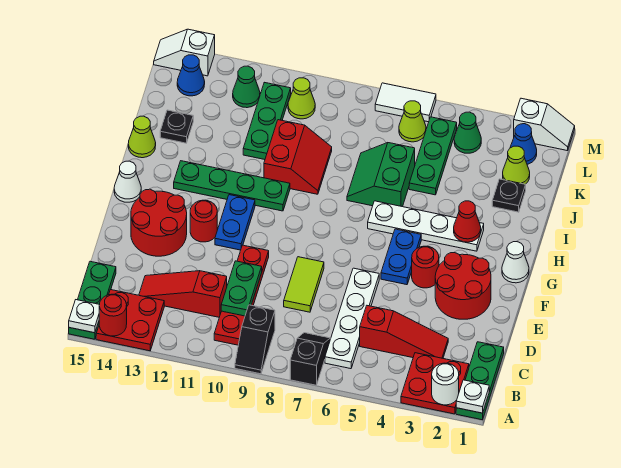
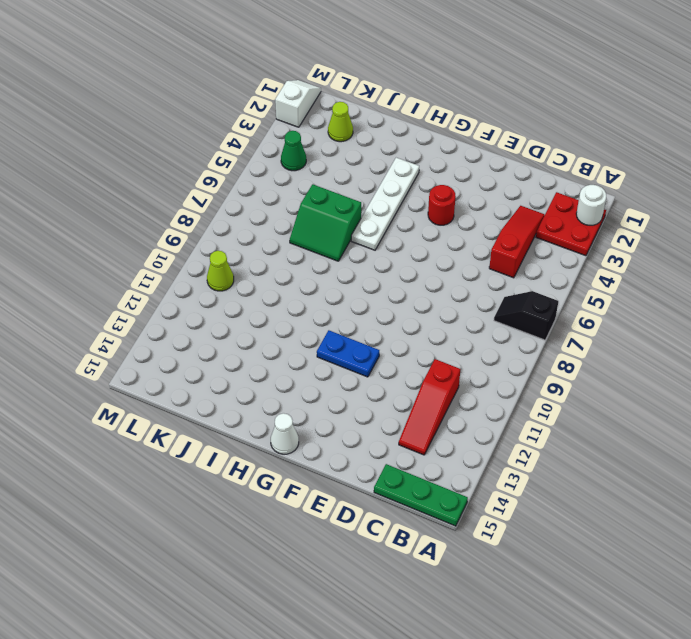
none -> green 1x3 plate [456,342,504,420]
none -> black 1x2 slope [235,305,275,374]
none -> red 2x2 plate [96,290,164,351]
none -> white 1x4 plate [325,268,379,369]

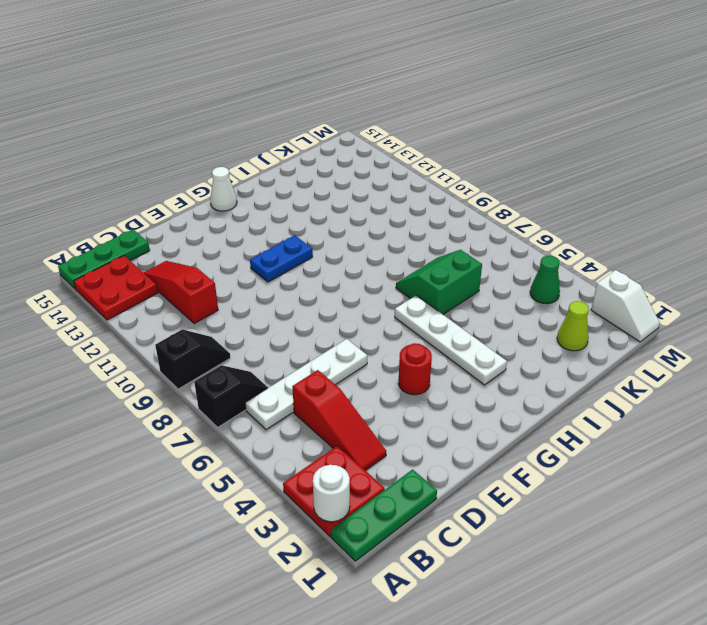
black 1x2 slope [155,329,230,389] -> black 1x2 slope turned to [235,305,275,374]
none -> red 1x4 plate [214,245,269,345]
none -> lime 1x2 tile [284,257,324,312]
none -> red 2x2 round brick [435,253,491,319]
none -> red 2x2 round brick [131,189,187,256]

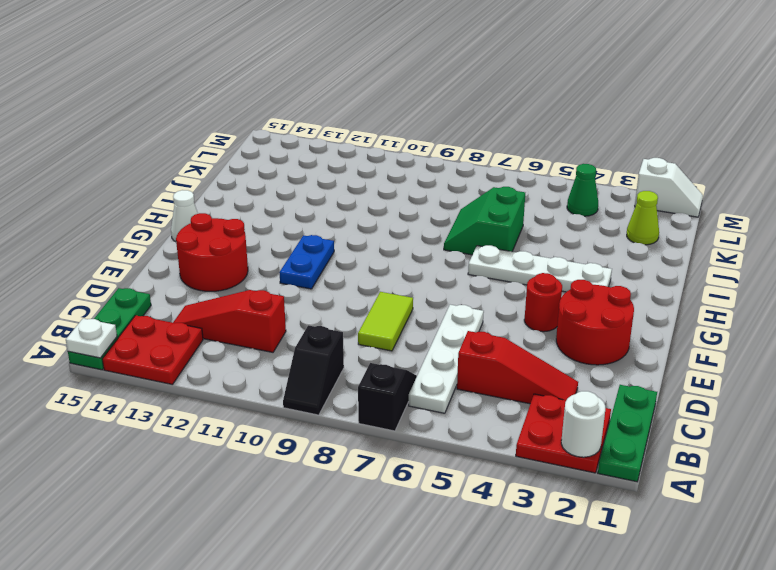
none -> red 1x4 plate [214,245,269,345]
none -> blue 1x2 plate [381,229,421,285]
none -> red 1x1 round brick [190,200,217,242]
none -> white 1x1 cone [502,242,529,283]

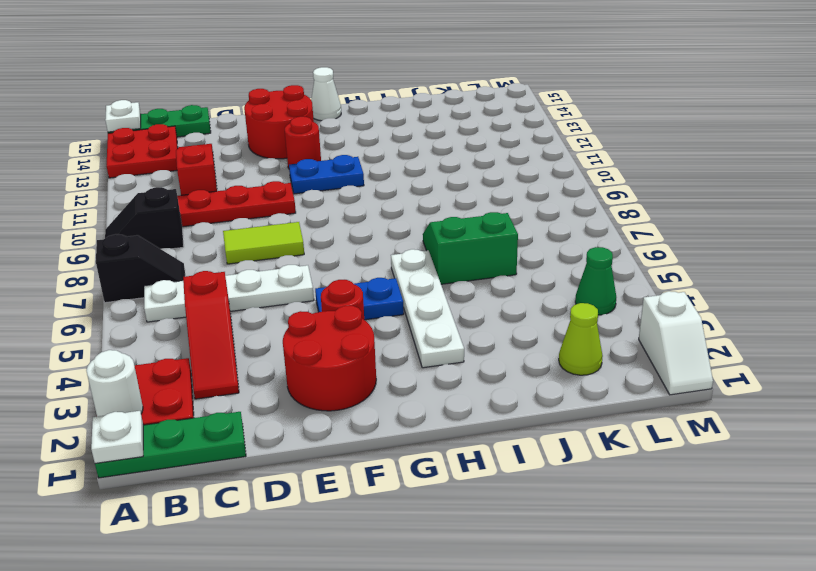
none -> white 1x1 cone [502,242,529,283]
none -> green 1x4 plate [174,161,290,211]
none -> red 2x2 slope [264,120,332,194]
none -> lime 1x1 cone [128,116,156,158]

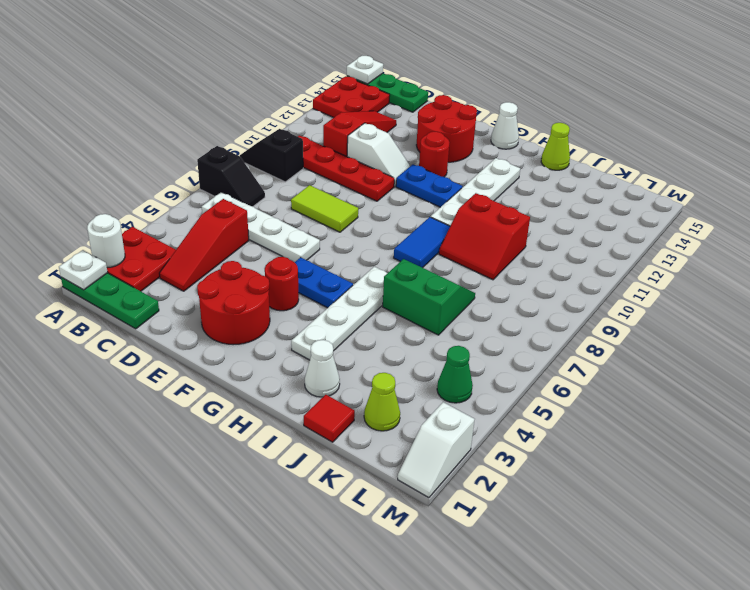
white 1x2 slope [347,123,410,187] -> white 1x2 slope turned to [154,29,215,76]
blue 1x2 tile [394,217,450,268] -> none
white 1x4 plate [431,158,520,226] -> green 1x4 plate [174,161,290,211]
white 1x1 cone [305,340,340,397] -> white 1x1 cone moved to [502,242,529,283]
red 1x1 tile [304,395,355,442] -> none
none -> black 1x1 plate [492,179,526,212]
none -> green 1x3 plate [409,117,457,195]
none -> green 1x3 plate [243,82,291,160]
none -> black 1x1 plate [160,110,193,143]

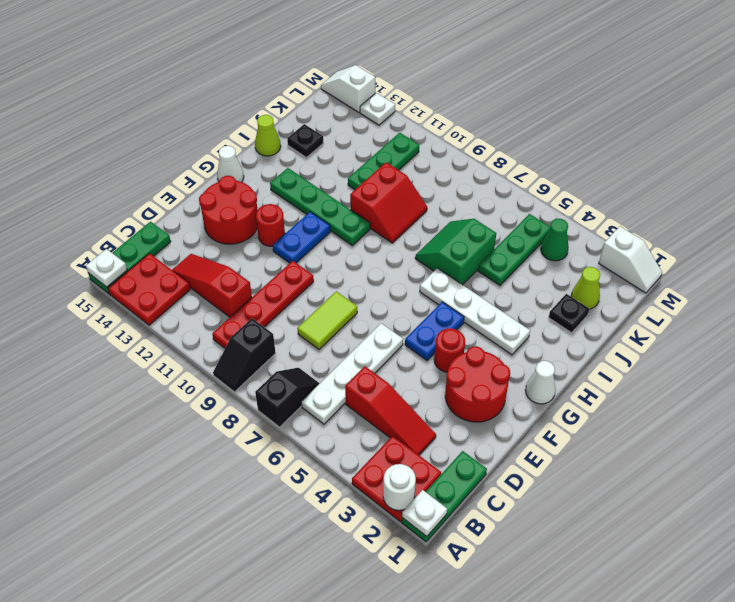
white 1x1 plate [360,93,395,125] -> none
none -> blue 1x1 cone [510,124,537,164]
none -> lime 1x1 cone [399,101,426,142]
none -> lime 1x1 cone [288,78,315,119]
none -> green 1x1 cone [233,66,260,108]

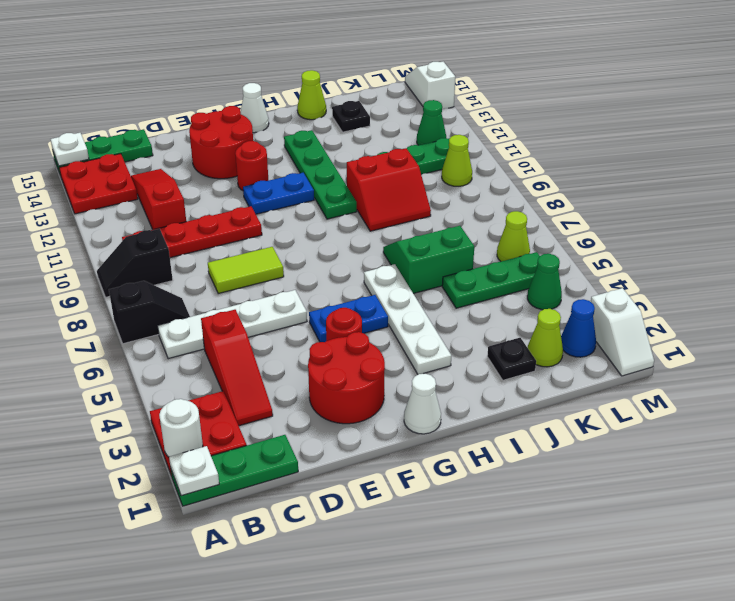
none -> blue 1x1 cone [177,55,205,96]
none -> white 1x2 tile [375,83,436,122]
none -> red 1x1 round brick [99,294,127,336]
none -> green 1x2 plate [221,261,262,316]

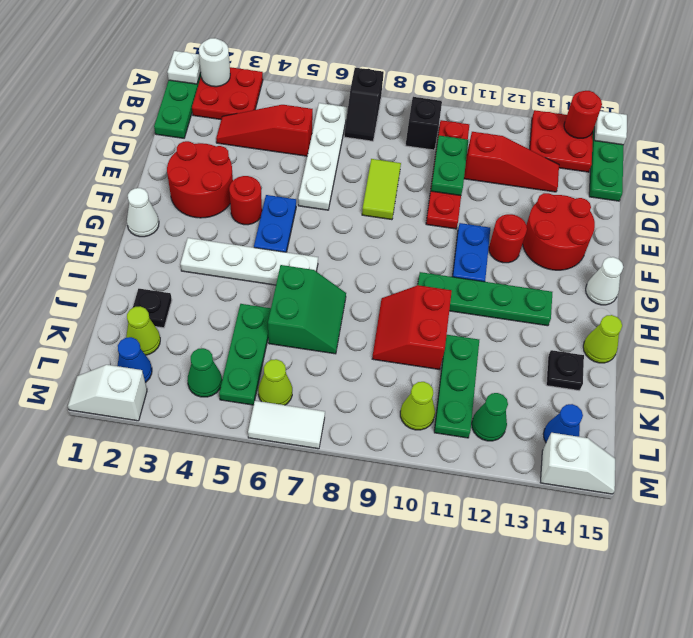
none -> red 1x1 cone [454,201,481,242]

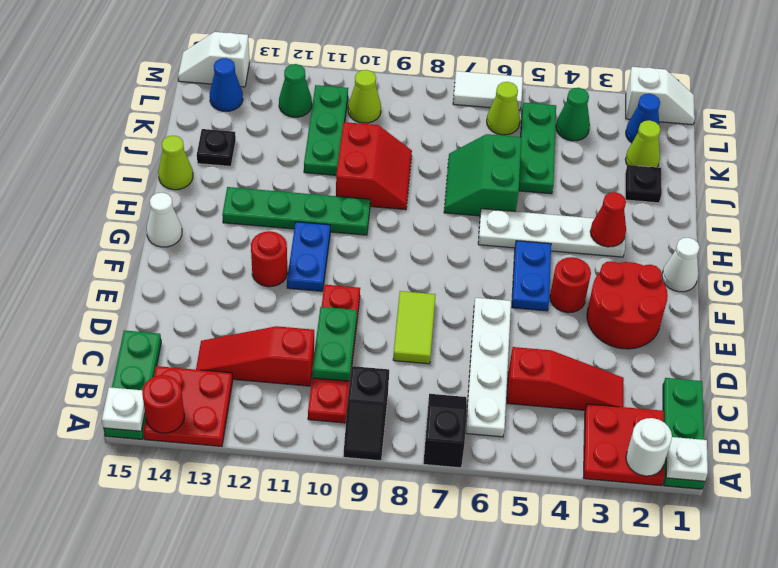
none -> red 2x2 round brick [131,189,187,256]

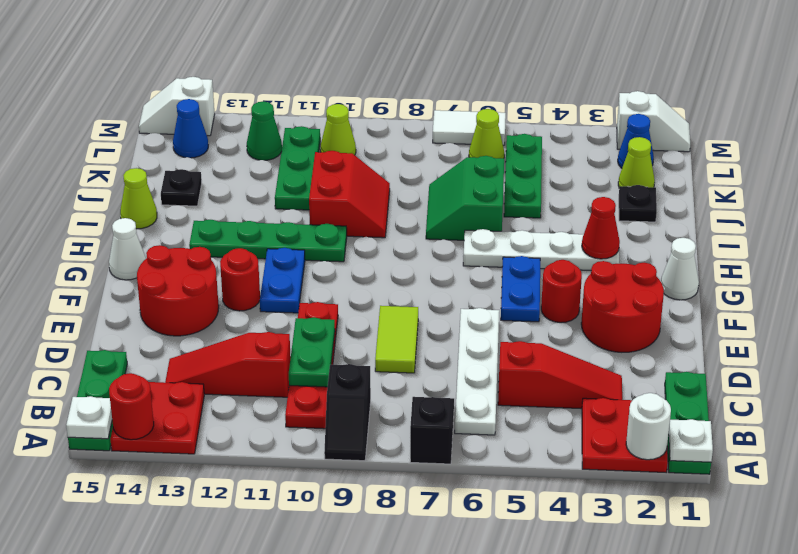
none -> green 1x1 cone [454,112,481,153]

